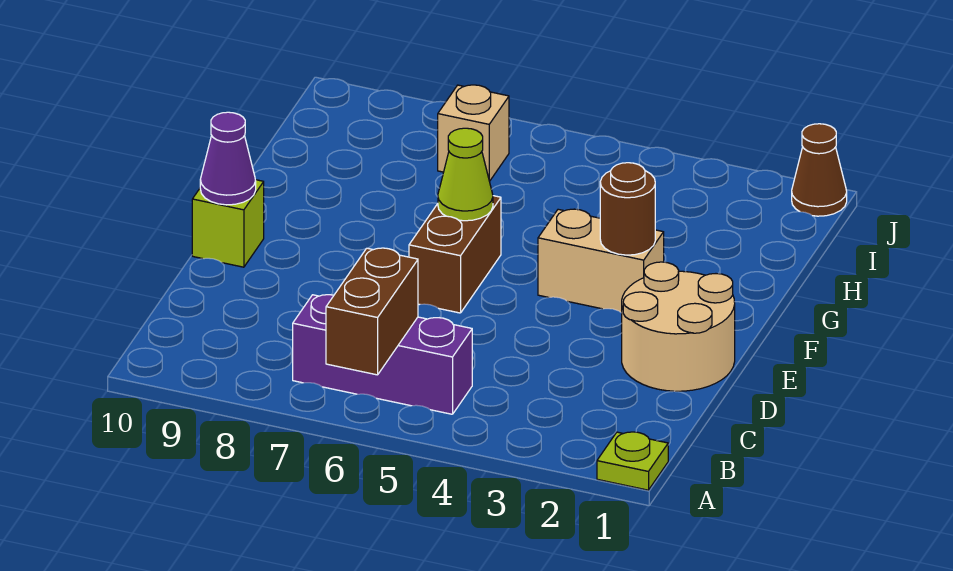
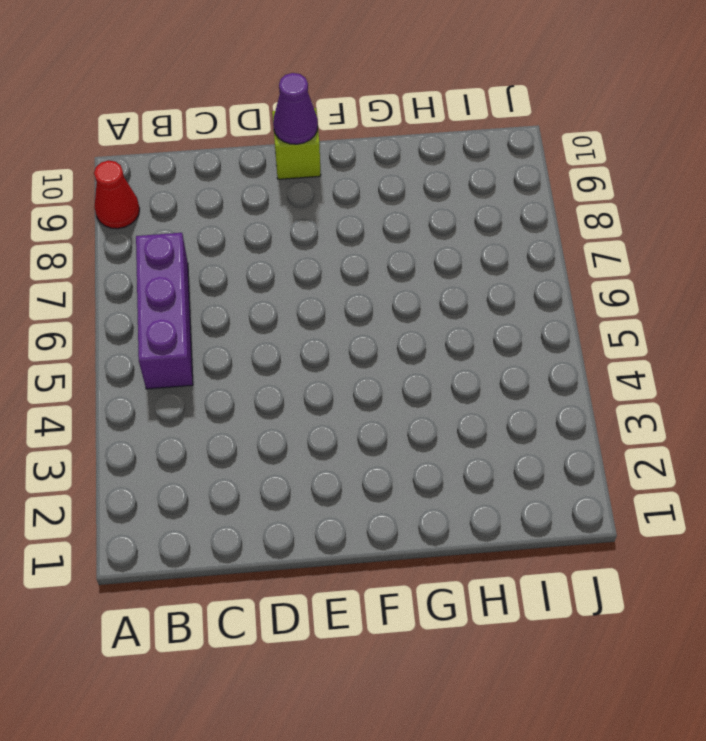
red 1x1 cone [94,160,140,229] -> none
none -> lime 1x1 plate [597,432,668,490]
none -> tan 2x2 round brick [622,262,735,391]
none -> brown 1x2 brick [409,196,501,313]

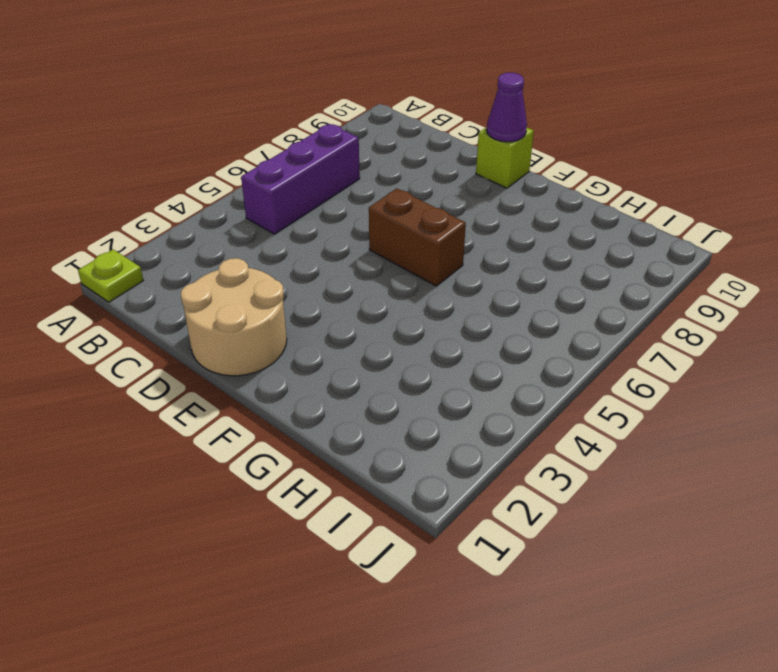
none -> tan 1x2 brick [538,209,664,313]
none -> tan 1x1 brick [438,85,509,181]
none -> brown 1x1 cone [792,124,847,216]

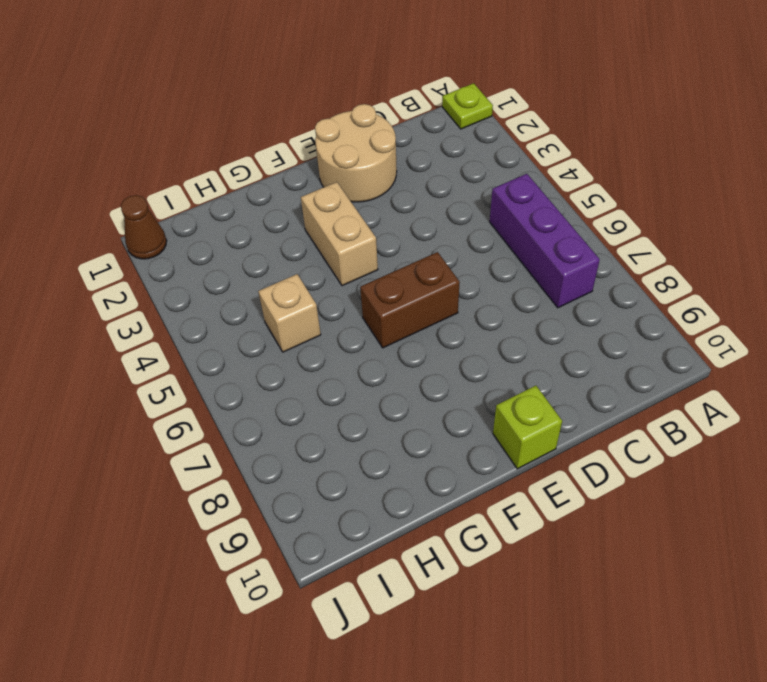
tan 1x1 brick [258,274,321,352] -> tan 1x1 brick moved to [438,85,509,181]
none -> brown 1x2 brick [326,248,418,375]
none -> purple 1x1 cone [200,112,256,205]
none -> brown 1x1 round brick [600,163,655,255]

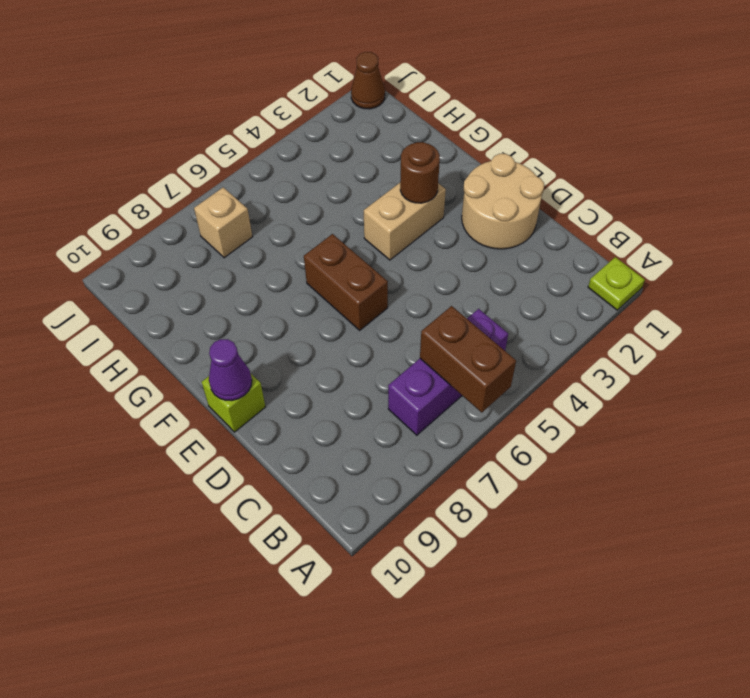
none -> lime 1x1 cone [438,128,493,221]

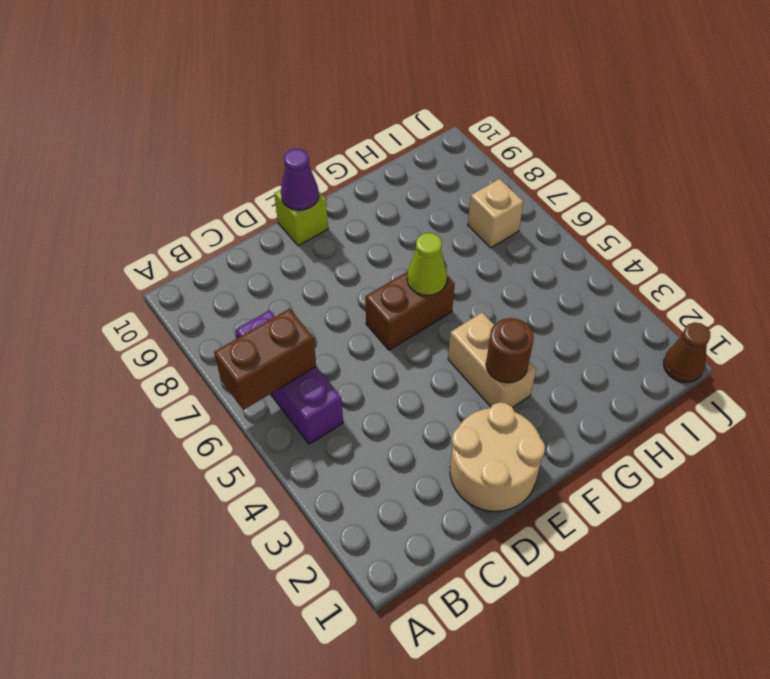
none -> lime 1x1 plate [597,432,668,490]

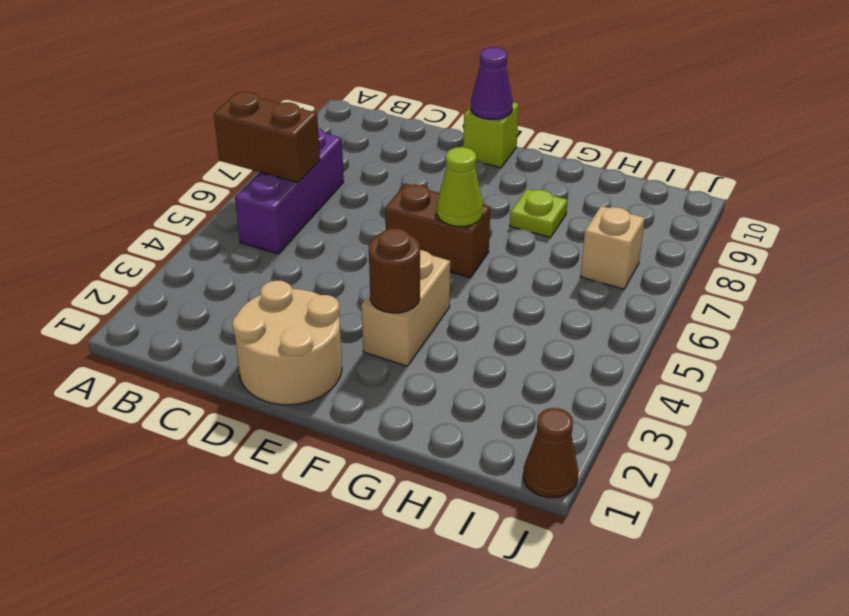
lime 1x1 plate [510,189,568,238] -> lime 1x1 plate moved to [597,432,668,490]

